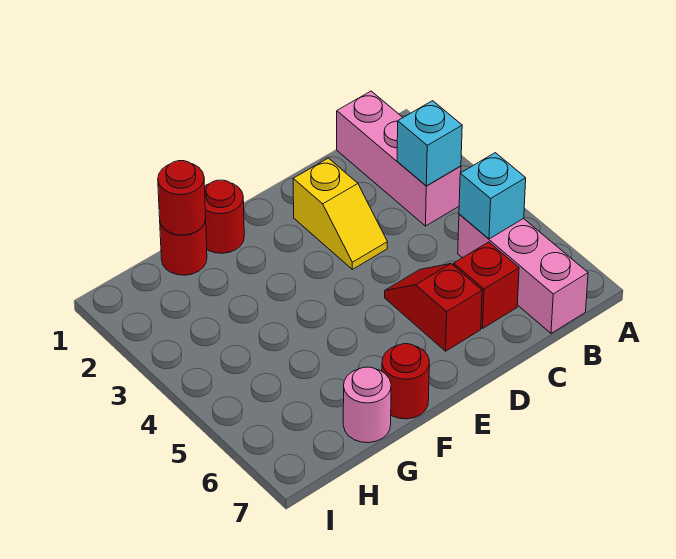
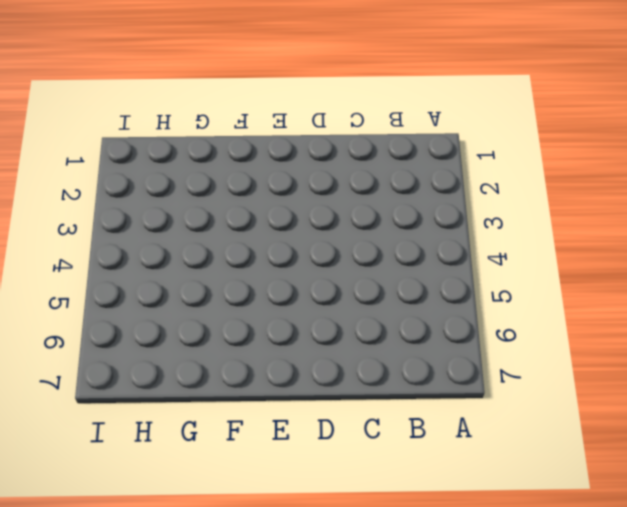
none -> pink 1x3 brick [337,91,461,226]
none -> pink 1x3 brick [458,214,588,333]
none -> red 1x1 brick [454,242,519,328]

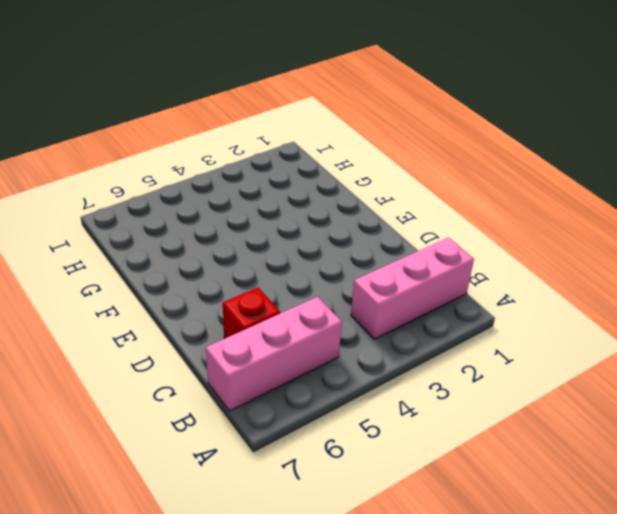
none -> yellow 1x2 slope [293,158,387,269]
none -> red 1x2 slope [385,264,482,351]
none -> red 1x1 round brick [205,180,244,253]

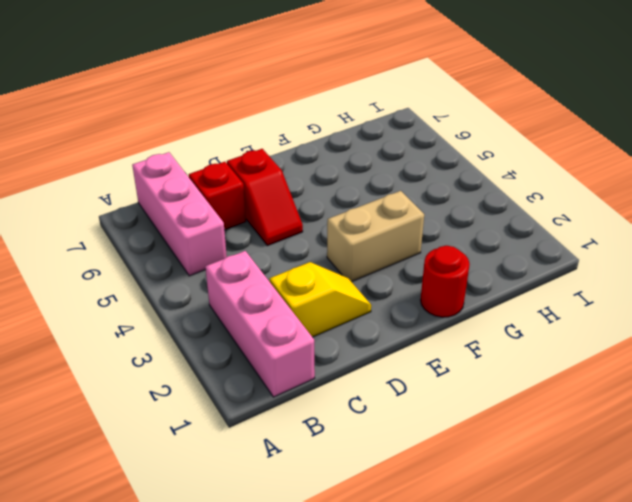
yellow 1x2 slope [270,262,371,337] -> yellow 1x2 slope turned to [293,158,387,269]
tan 1x2 brick [327,191,424,282] -> none
none -> red 1x1 round brick [382,344,429,419]
none -> red 1x1 round brick [160,219,207,275]
none -> pink 1x1 round brick [343,367,391,443]

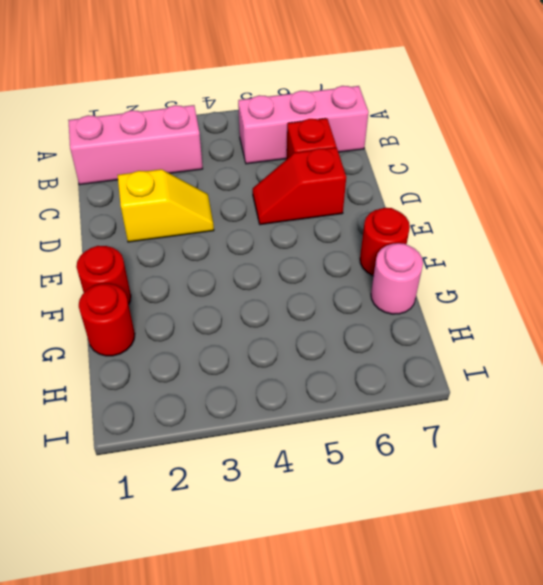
none -> cyan 1x1 brick [397,101,462,186]
none -> cyan 1x1 brick [459,153,526,239]
none -> red 1x1 round brick [158,161,206,235]

